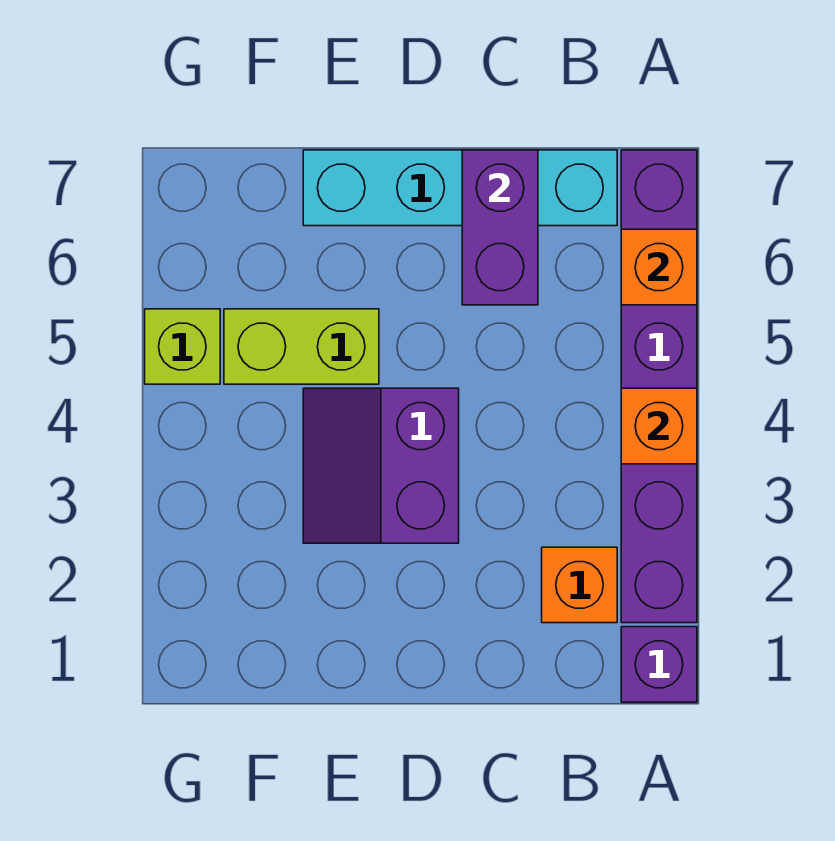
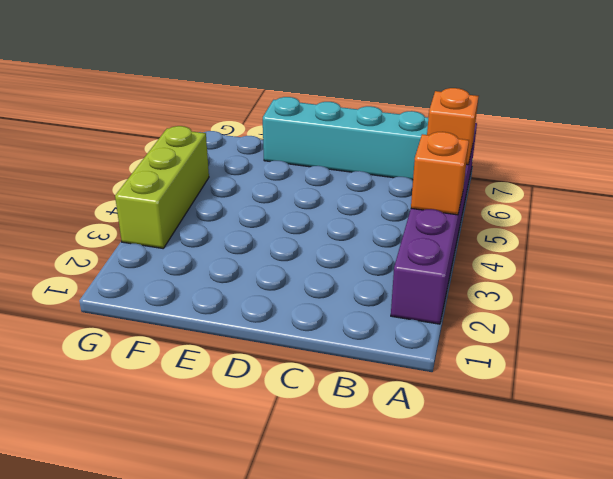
lime 1x3 brick [115,126,209,248] -> lime 1x1 brick [145,309,220,384]
none -> purple 1x1 brick [621,627,697,702]
none -> orange 1x1 brick [542,547,617,623]

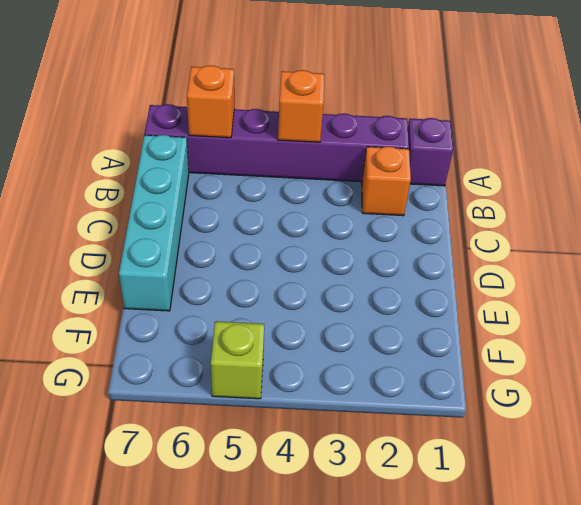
none -> purple 2x2 slope [303,388,459,543]
none -> lime 1x2 brick [224,309,379,384]

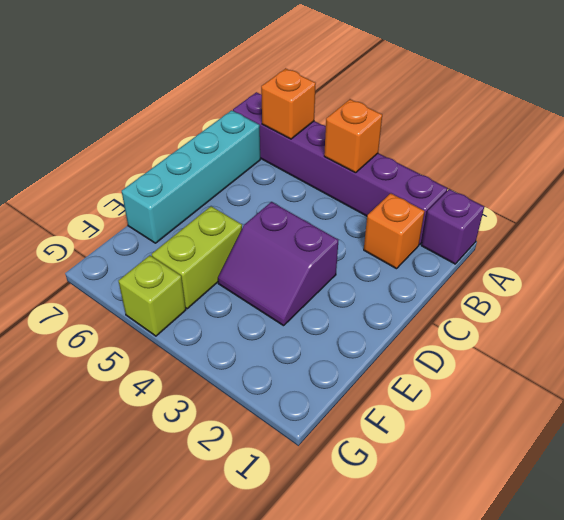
none -> purple 1x2 brick [462,150,538,305]

